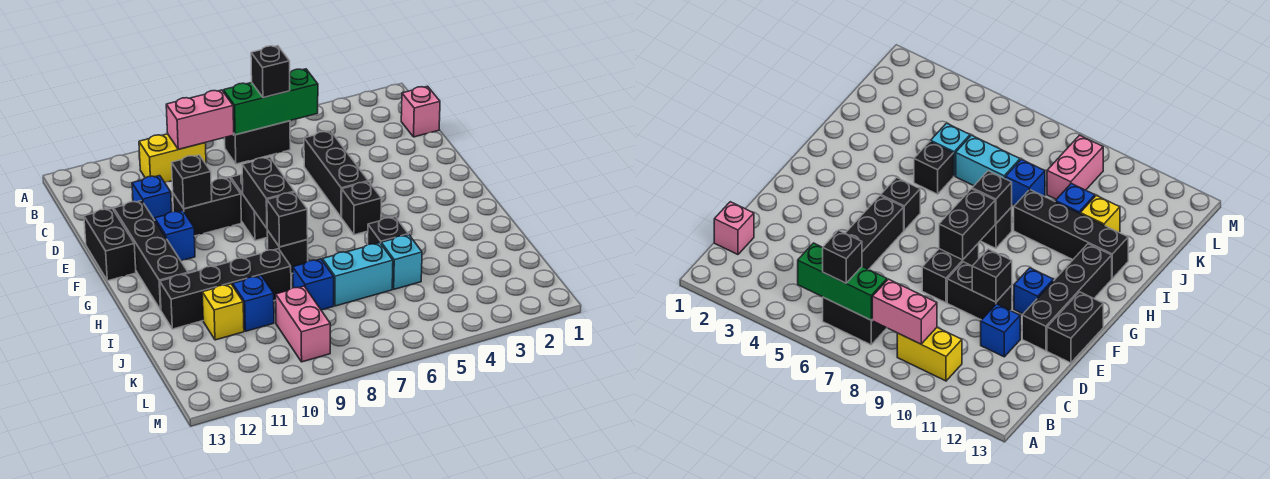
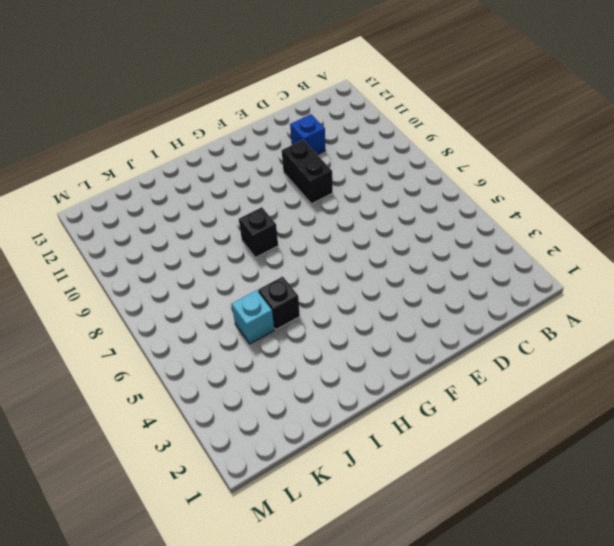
none -> black 1x2 brick [225,121,290,164]
none -> yellow 1x2 brick [139,134,206,182]
none -> pink 1x1 brick [401,86,440,137]

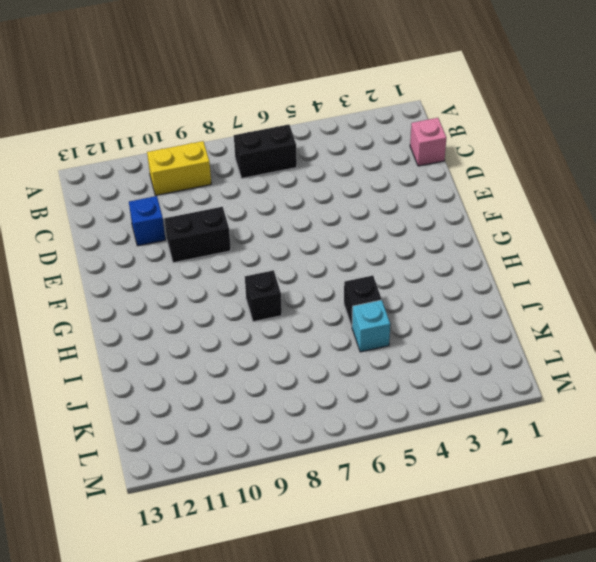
none -> black 1x3 brick [304,131,368,217]
none -> black 1x2 brick [231,174,268,241]
none -> black 1x4 brick [114,201,188,310]

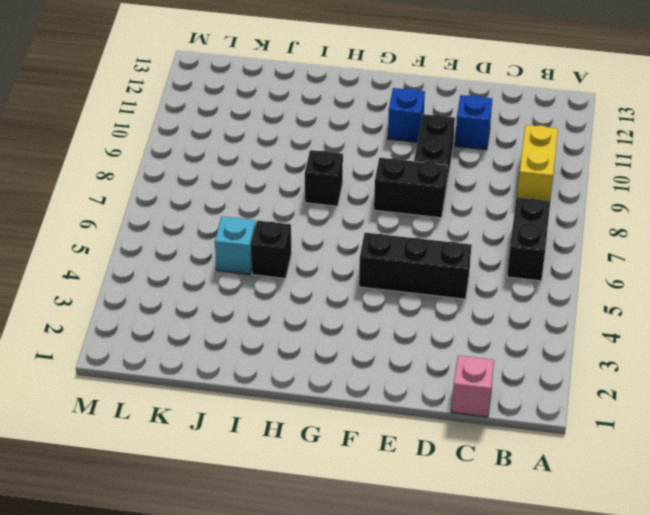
none -> black 1x4 brick [114,201,188,310]
none -> black 1x2 brick [84,209,136,281]
none -> black 1x1 brick [342,182,381,235]

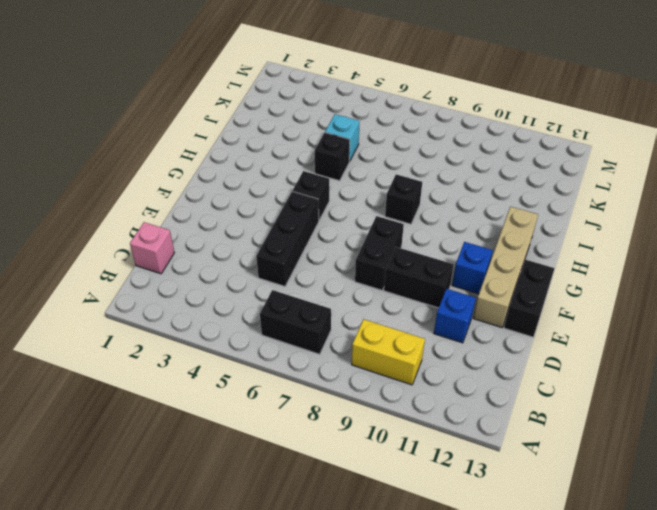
tan 1x4 brick [473,207,538,327] -> black 1x4 brick [114,201,188,310]
none -> black 1x4 brick [160,249,291,329]
none -> cyan 1x2 brick [323,243,393,306]
none -> blue 1x1 brick [293,259,334,310]

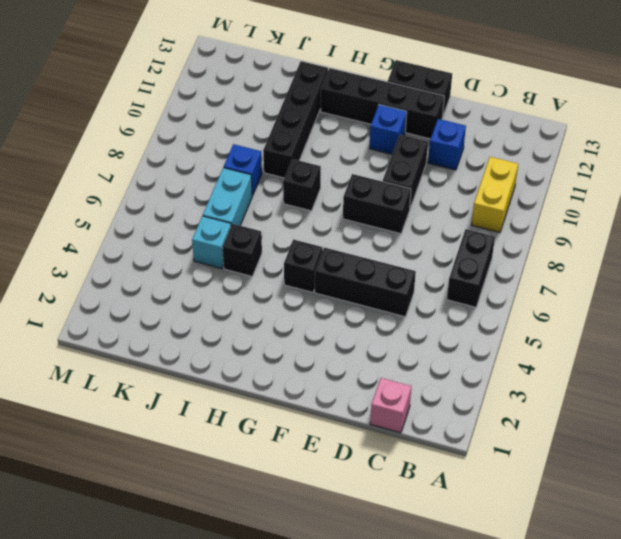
none -> blue 1x1 brick [233,276,274,331]
none -> yellow 1x1 brick [202,284,244,340]
none -> pink 1x2 brick [276,286,330,362]

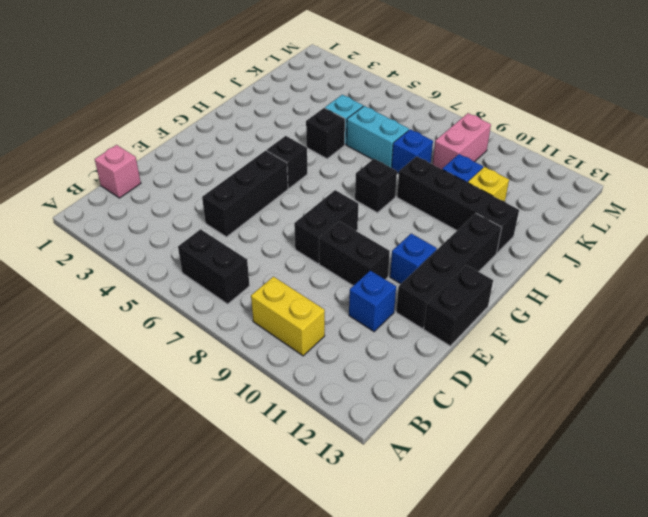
none -> green 1x3 brick [223,69,318,135]
none -> pink 1x2 brick [166,90,234,149]
none -> black 1x1 brick [172,155,212,209]

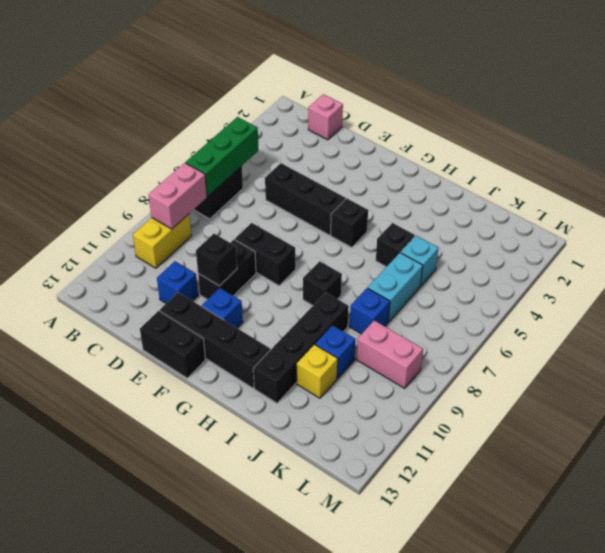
none -> black 1x2 brick [242,157,295,228]
none -> black 1x1 brick [267,192,308,247]
none -> black 1x1 brick [251,46,290,98]

